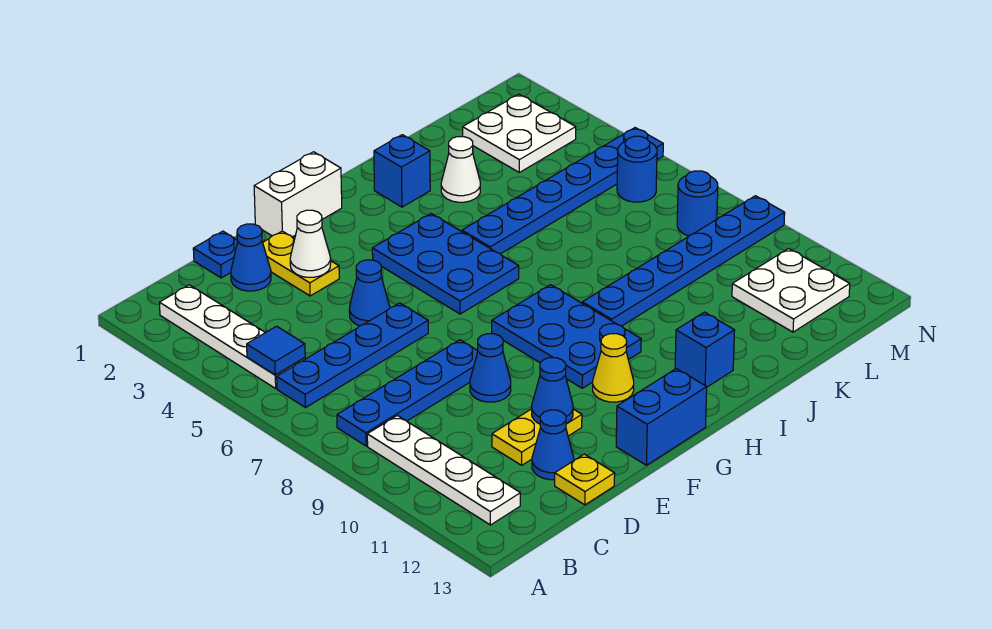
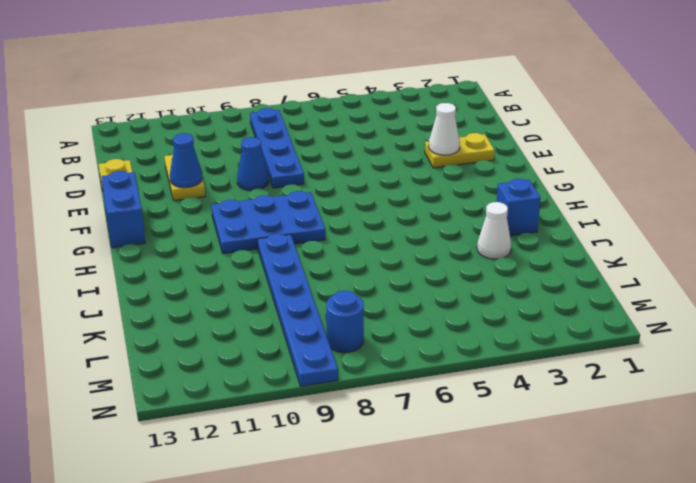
none -> white 1x4 plate [159,285,305,388]
none -> blue 1x4 plate [277,303,428,408]
none -> white 1x4 plate [367,416,520,525]

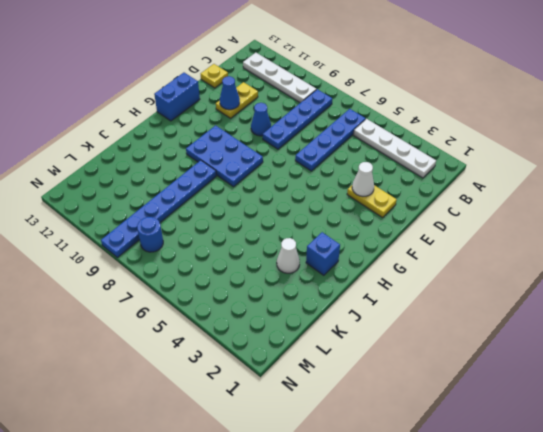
none -> blue 1x1 plate [193,231,238,278]
none -> blue 1x1 cone [231,224,271,291]
none -> blue 1x1 cone [532,410,574,480]

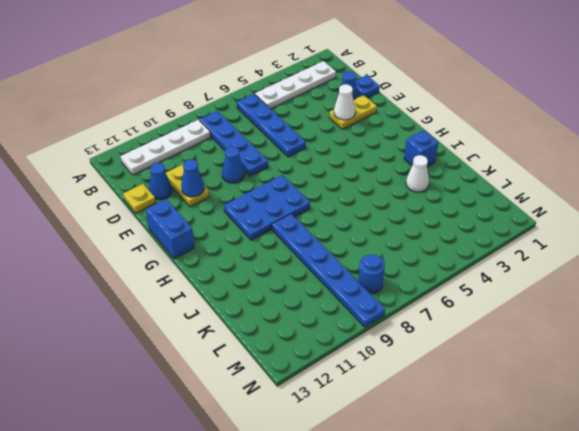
none -> blue 1x1 cone [349,260,390,326]
none -> white 1x2 brick [254,152,342,237]
none -> blue 2x3 plate [372,214,519,314]

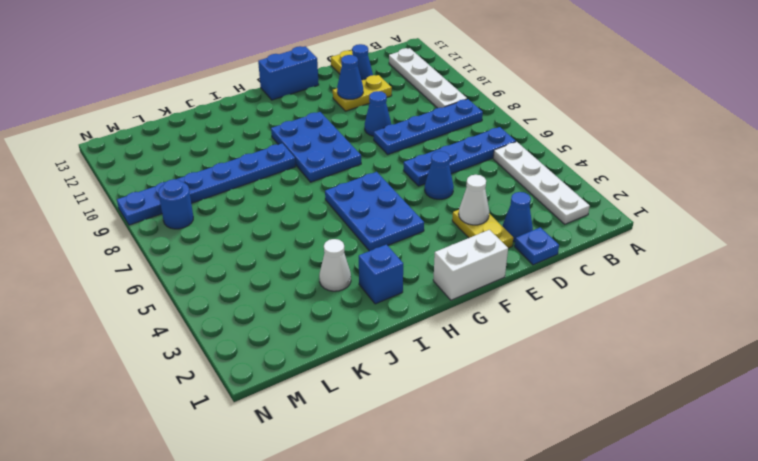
none -> yellow 1x1 cone [593,334,634,402]
none -> blue 1x6 plate [462,128,663,254]
none -> blue 1x1 brick [675,312,735,387]

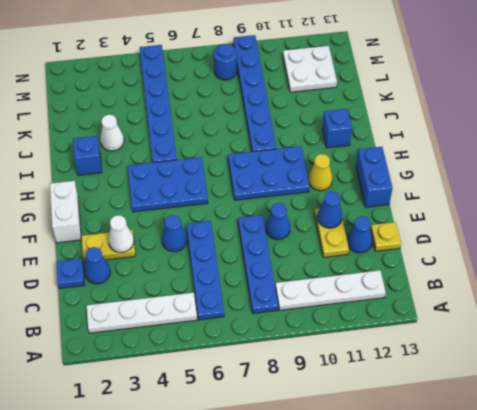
none -> white 2x2 plate [463,94,576,172]
none -> blue 1x1 round brick [617,136,657,202]
none -> blue 1x1 tile [247,326,305,375]

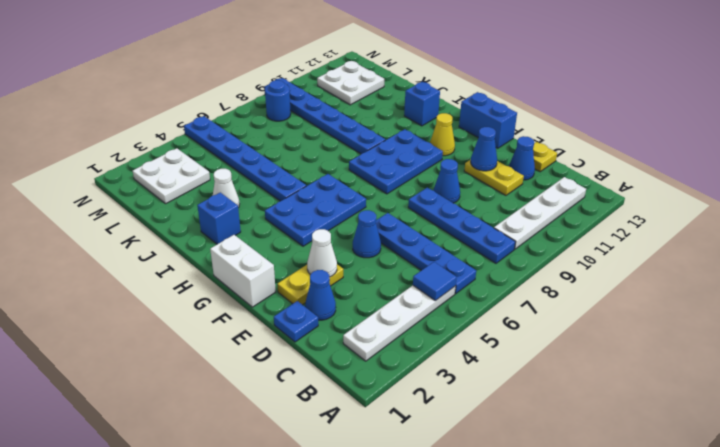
none -> blue 1x1 round brick [617,136,657,202]

